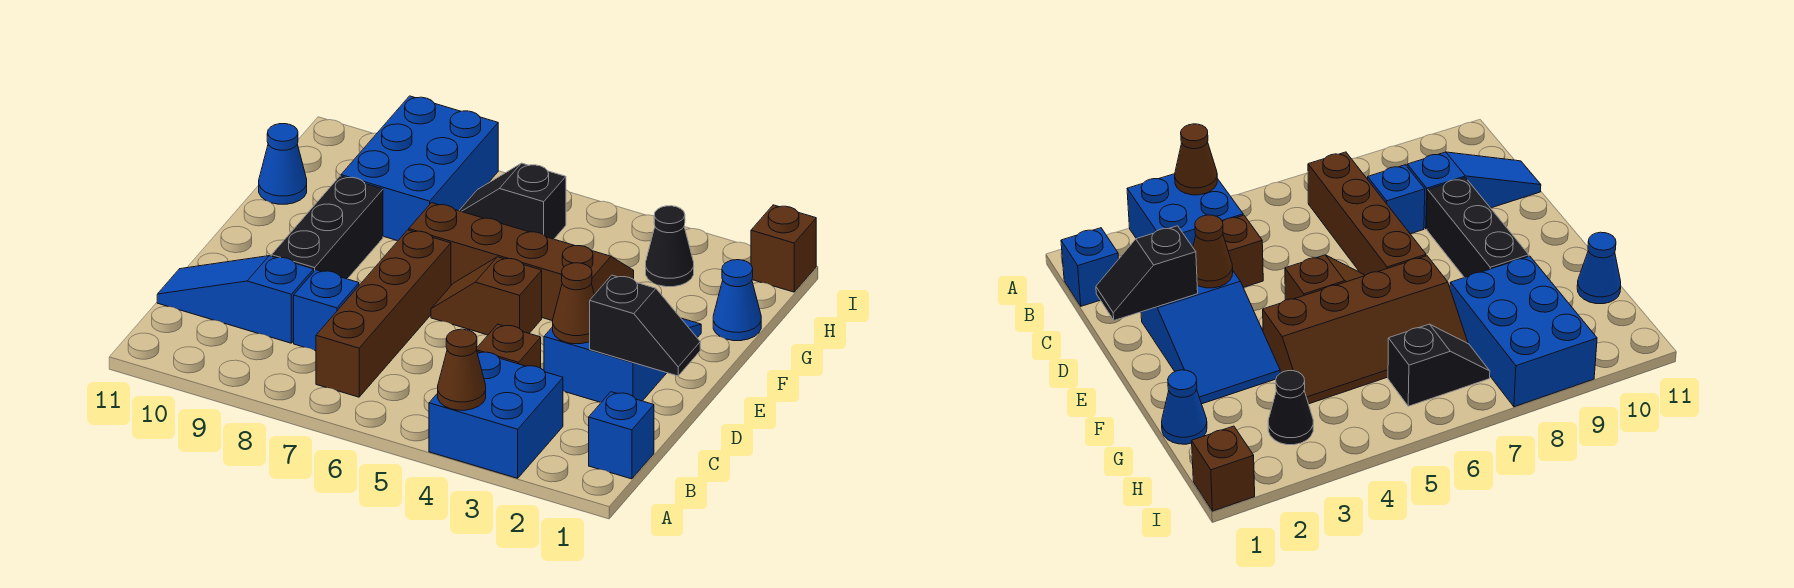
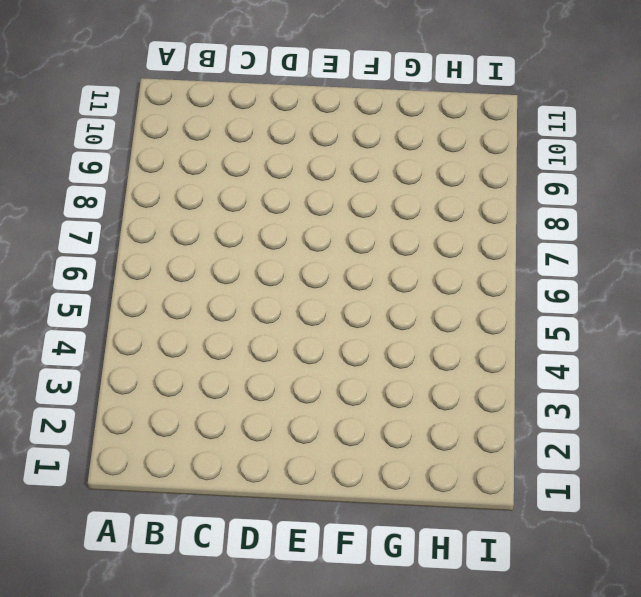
none -> blue 2x2 brick [429,352,563,478]
none -> blue 1x1 brick [589,392,654,479]
none -> brown 1x4 brick [316,230,451,397]

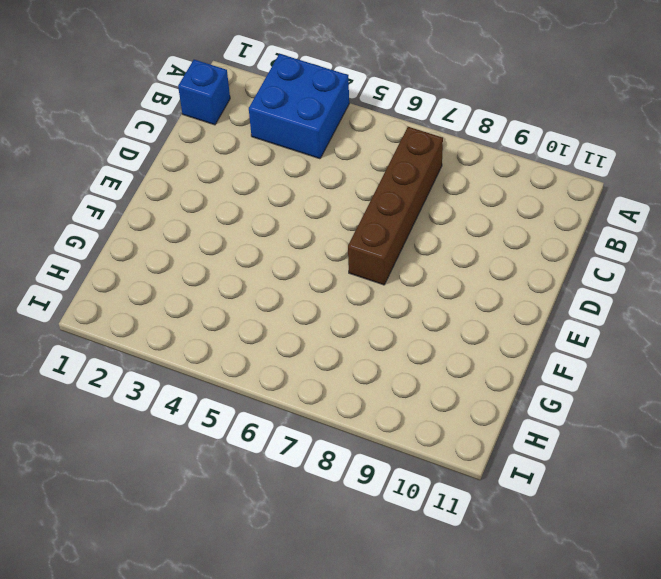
none -> brown 1x1 brick [477,324,541,368]
none -> blue 1x1 brick [294,270,359,351]
none -> blue 1x3 slope [157,256,314,343]

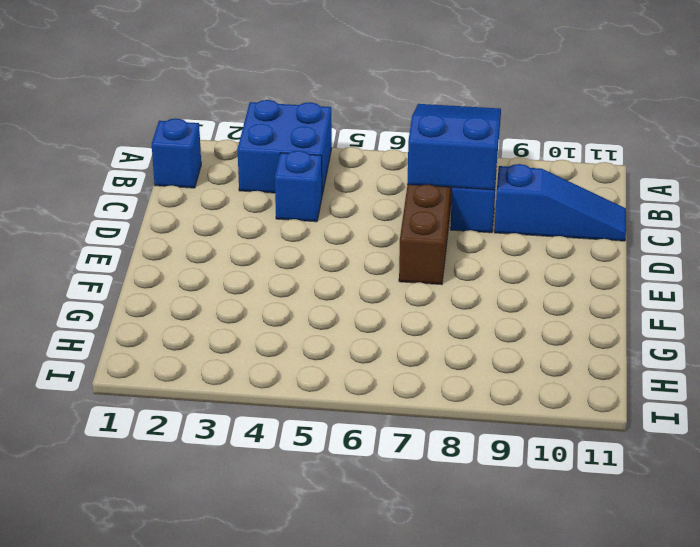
blue 2x3 slope [407,104,501,190] -> blue 2x3 slope turned to [544,318,701,402]
blue 1x1 brick [275,151,322,222] -> brown 1x1 brick [477,324,541,368]
none -> black 1x3 brick [271,176,383,279]
none -> brown 1x2 slope [431,257,542,335]
none -> brown 2x4 slope [409,203,634,321]

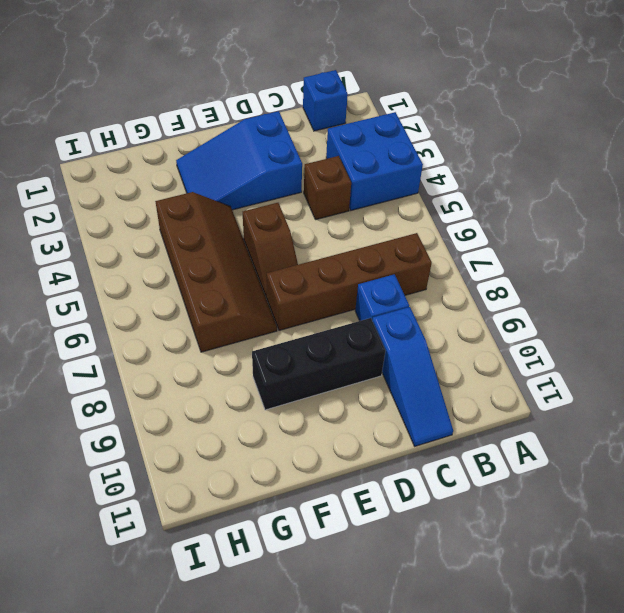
brown 2x4 slope [155,192,277,352] -> brown 2x4 slope turned to [409,203,634,321]
none -> blue 1x1 cone [713,260,761,341]
none -> blue 2x3 brick [341,96,498,241]
none -> blue 1x1 cone [259,124,307,204]

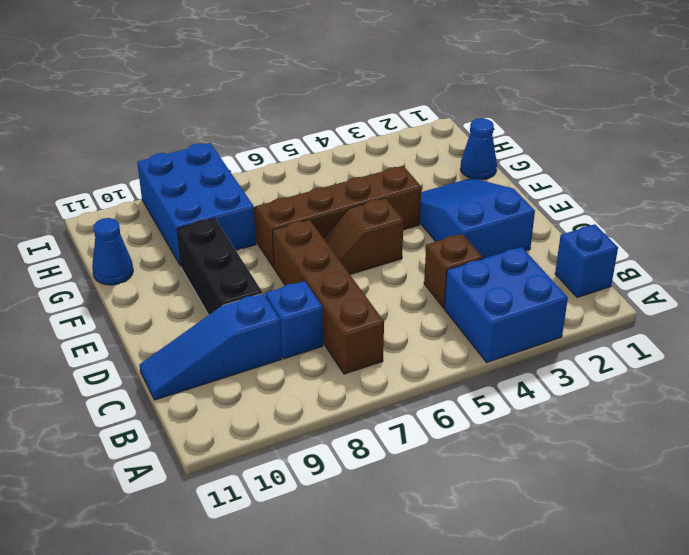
none -> black 1x1 cone [646,206,694,287]
none -> black 1x2 slope [459,163,566,239]
none -> brown 1x1 brick [751,205,816,292]

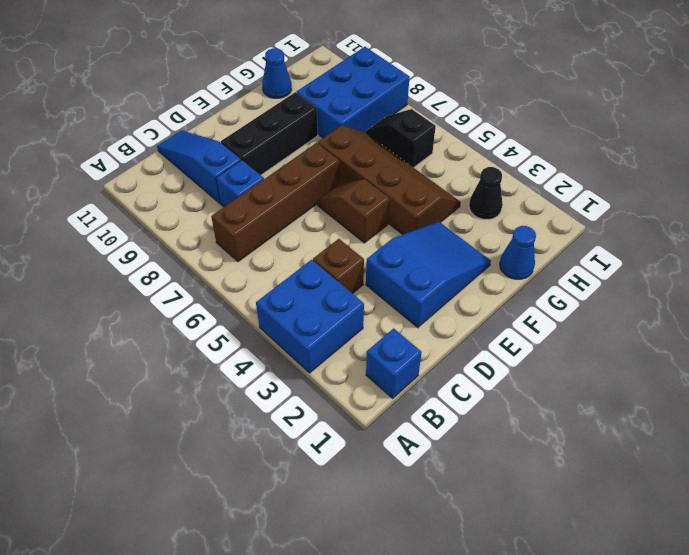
none -> brown 1x1 brick [751,205,816,292]
none -> brown 1x1 cone [438,329,486,410]
none -> black 1x2 slope [590,275,700,376]

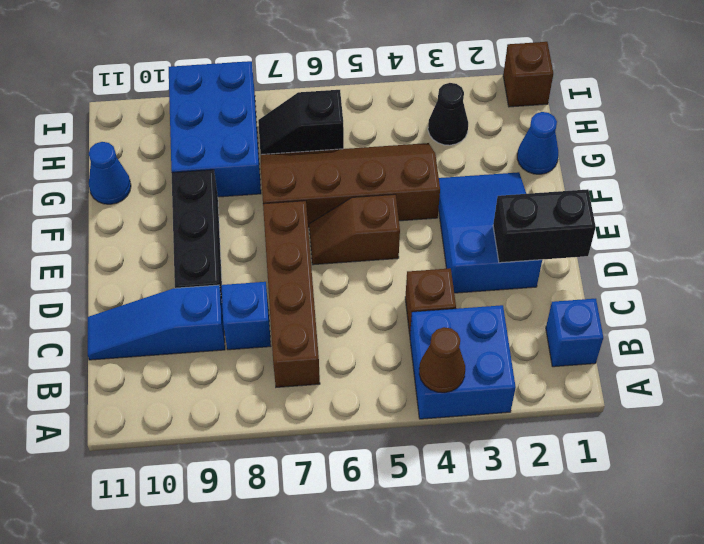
black 1x2 brick [493,189,596,263] -> black 1x2 slope [590,275,700,376]
none -> brown 1x1 cone [553,263,594,344]

